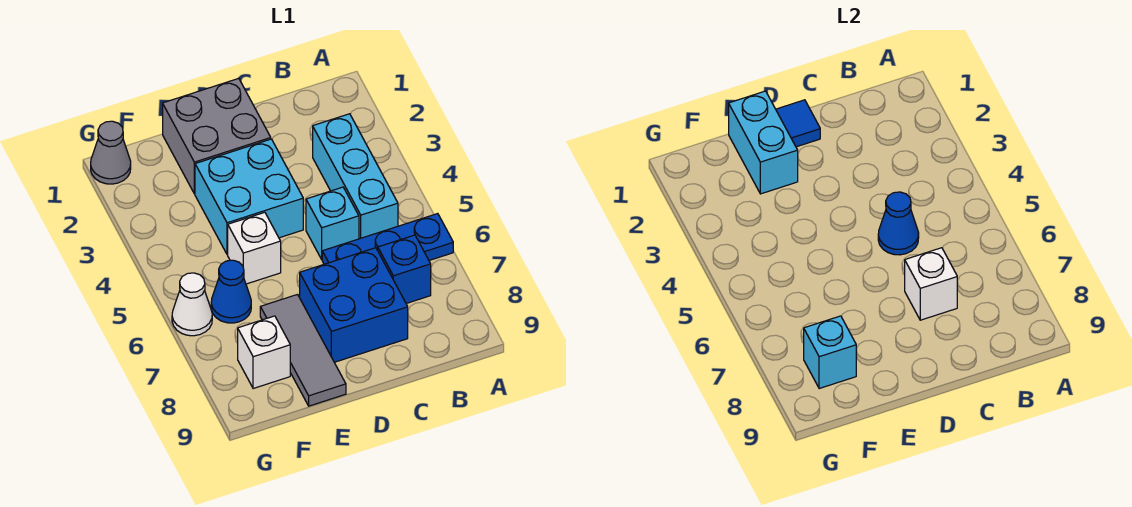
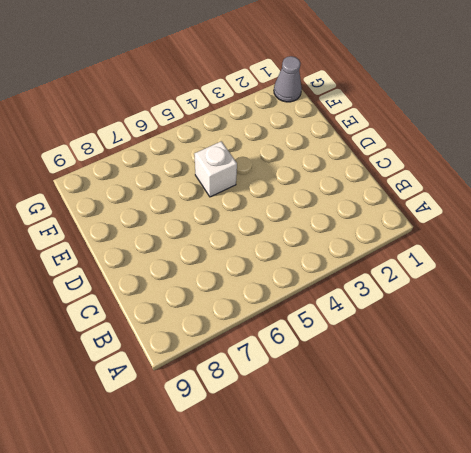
none -> blue 1x3 plate [322,214,453,264]
none -> cyan 1x3 brick [313,114,398,239]
none -> blue 1x1 brick [378,235,431,303]

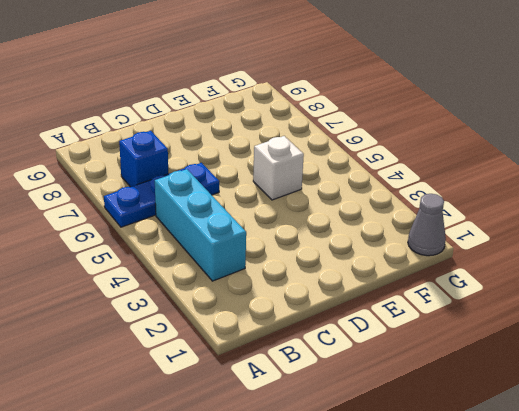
none -> cyan 1x1 brick [306,187,359,259]
none -> blue 2x2 brick [300,248,408,362]
none -> grey 2x2 brick [163,78,271,194]

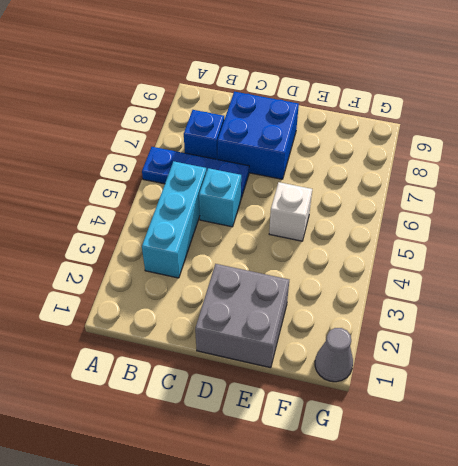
none -> cyan 2x2 brick [195,139,303,255]
none -> grey 1x3 tile [260,295,346,406]
none -> blue 1x1 cone [211,260,251,323]

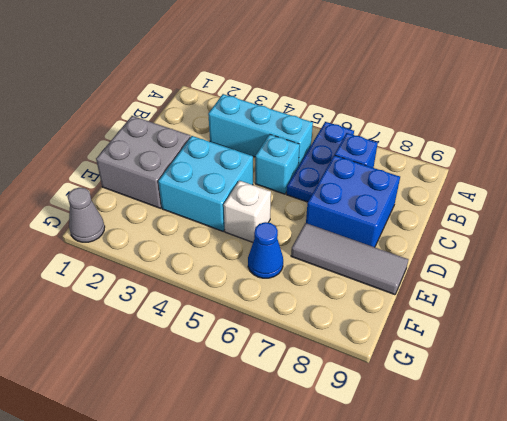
none -> white 1x1 brick [238,316,290,389]
none -> white 1x1 cone [172,273,212,336]
none -> blue 1x1 cone [878,192,919,255]

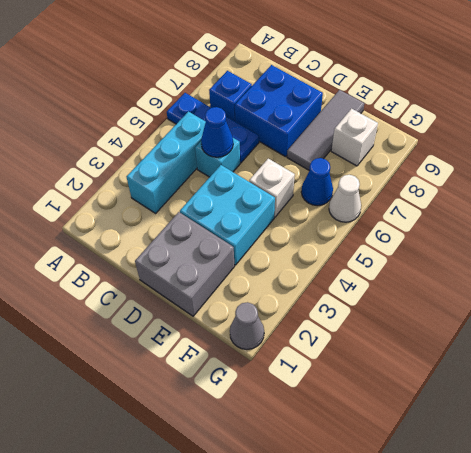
none -> white 1x1 brick [905,248,957,320]
none -> blue 1x1 tile [776,100,820,147]
none -> cyan 1x2 brick [729,91,798,194]

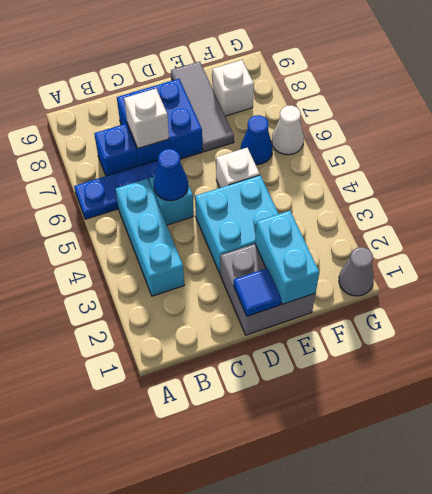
none -> cyan 1x1 brick [804,316,856,389]

